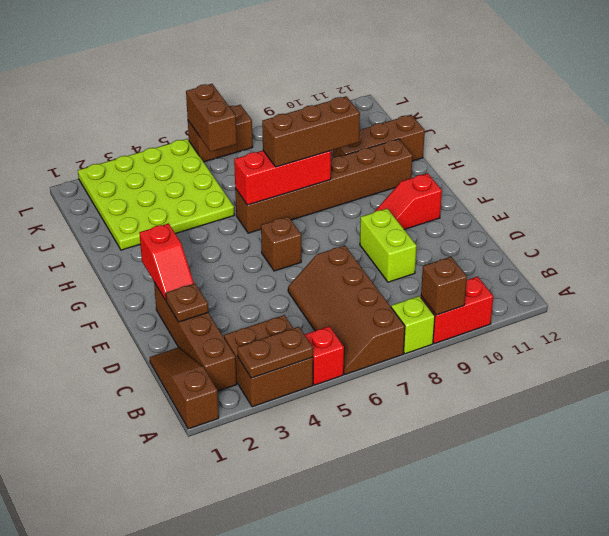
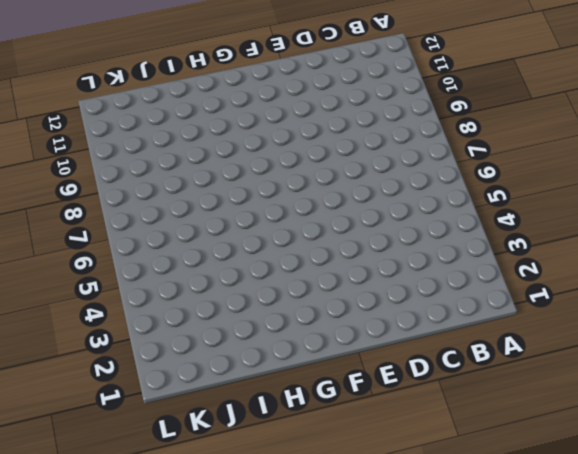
none -> brown 1x3 slope [150,347,219,429]
none -> brown 2x2 brick [224,315,313,407]
none -> red 1x1 brick [304,326,344,385]

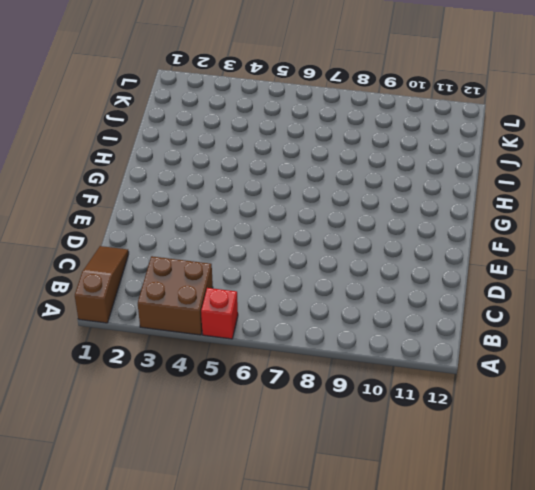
none -> brown 2x4 slope [288,245,405,375]
none -> lime 1x1 brick [391,296,435,354]
none -> red 1x2 brick [421,277,493,344]

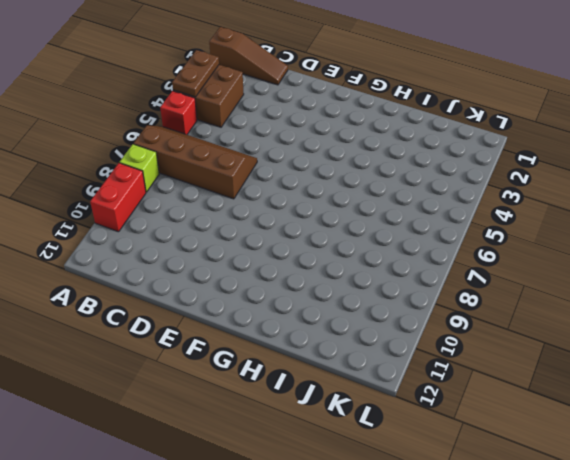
none -> brown 1x4 brick [154,282,237,391]
none -> lime 1x2 brick [360,209,417,282]
none -> brown 1x1 brick [261,217,301,271]

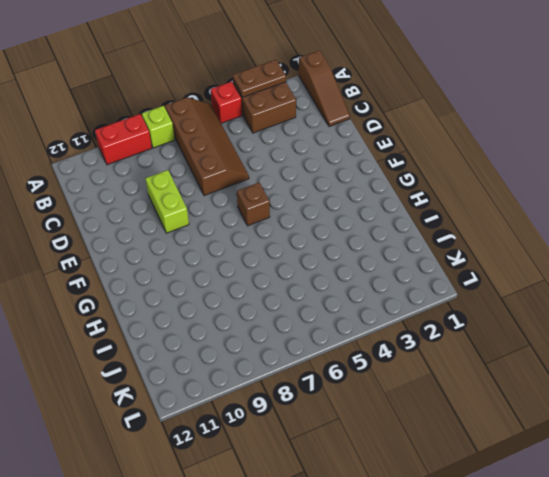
none -> brown 1x4 brick [154,282,237,391]
none -> red 1x2 slope [374,173,442,229]
none -> brown 1x6 brick [235,139,412,233]

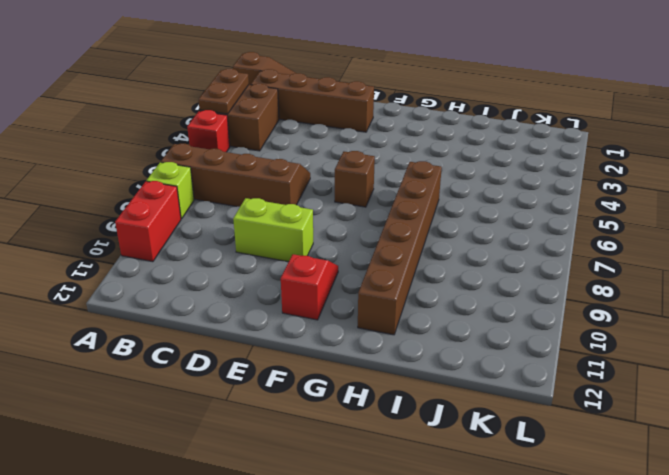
none -> lime 4x4 plate [78,139,234,250]
none -> brown 1x3 brick [333,115,425,161]
none -> brown 1x2 brick [188,105,253,162]

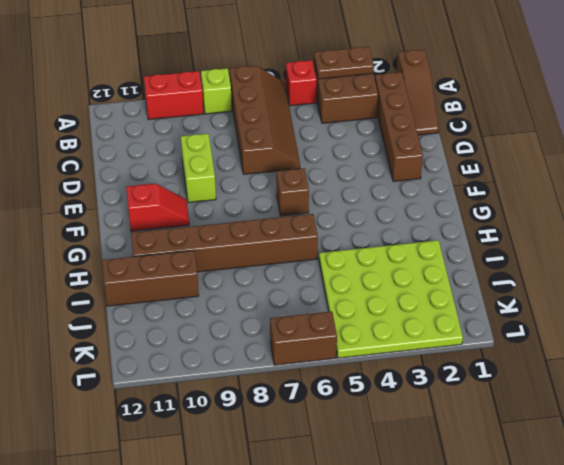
none -> brown 1x1 brick [421,257,467,315]
none -> brown 1x1 plate [166,283,208,322]
none -> red 1x2 slope [139,223,194,301]

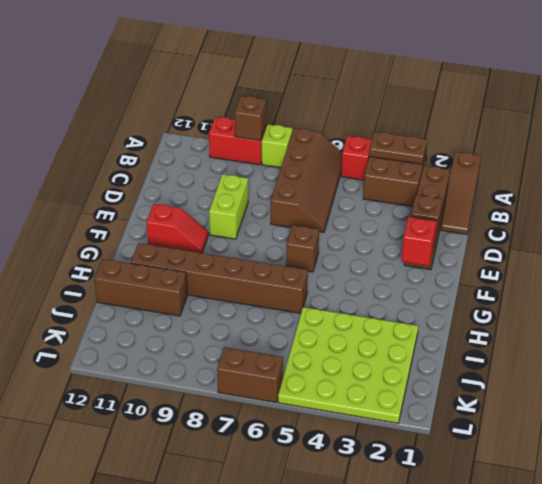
none -> red 1x3 brick [234,151,331,205]
none -> brown 1x2 brick [186,84,237,152]
none -> brown 1x3 brick [262,96,360,167]

